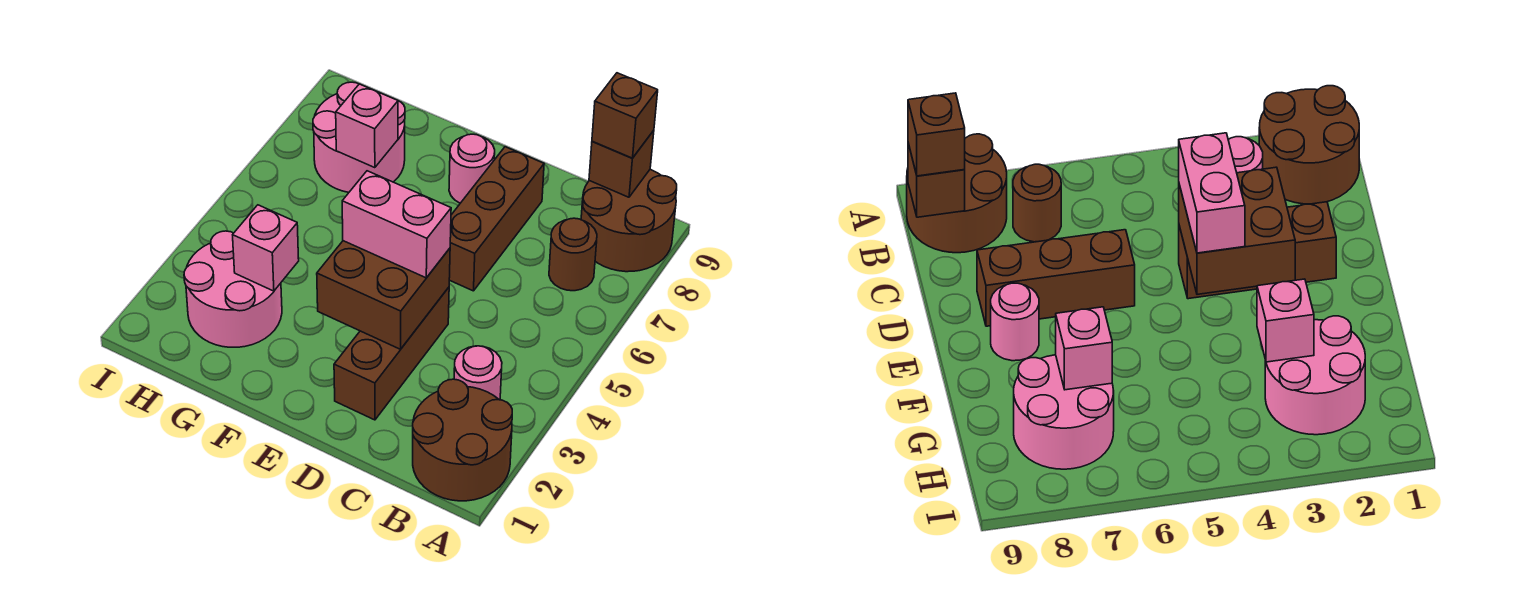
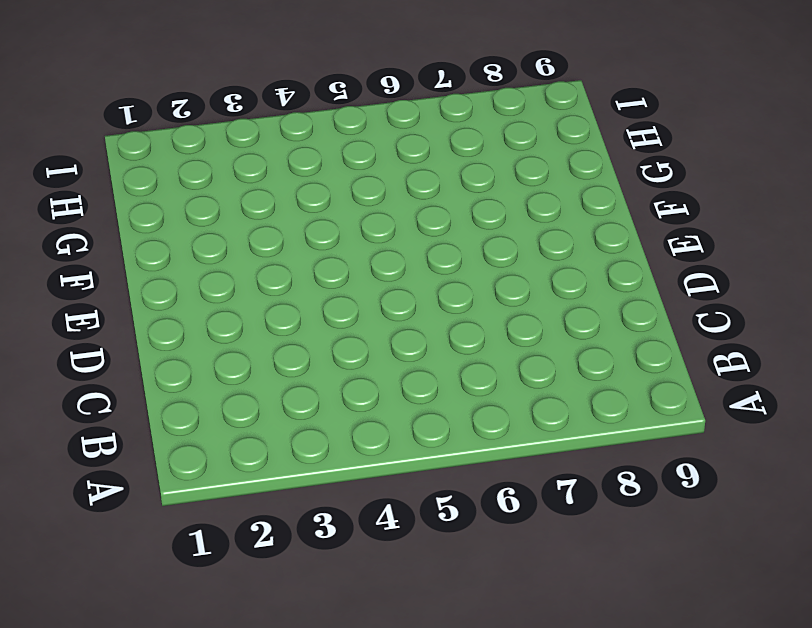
none -> brown 2x2 round brick [413,379,512,501]
none -> brown 2x2 round brick [581,169,677,272]
none -> pink 1x1 round brick [454,346,502,400]

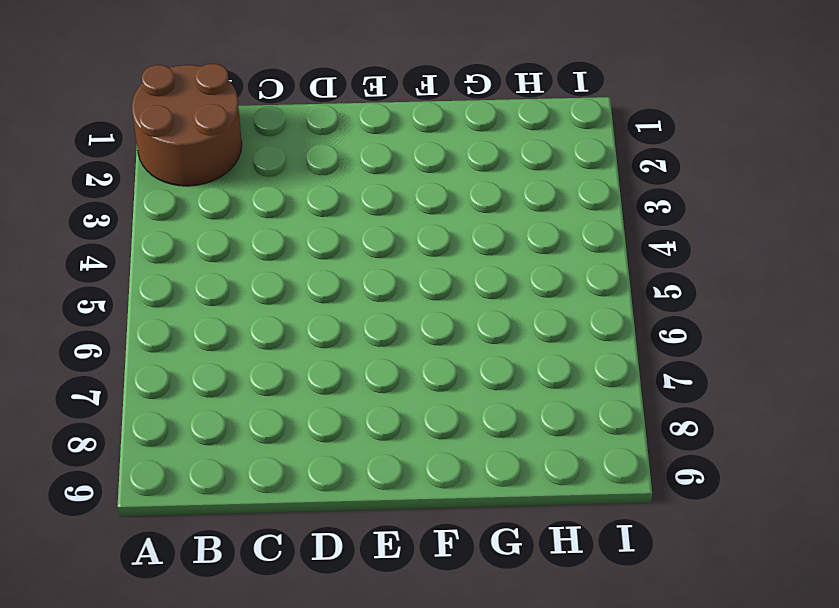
none -> brown 2x2 round brick [581,169,677,272]
none -> pink 1x1 round brick [454,346,502,400]
none -> brown 1x1 round brick [549,218,597,291]

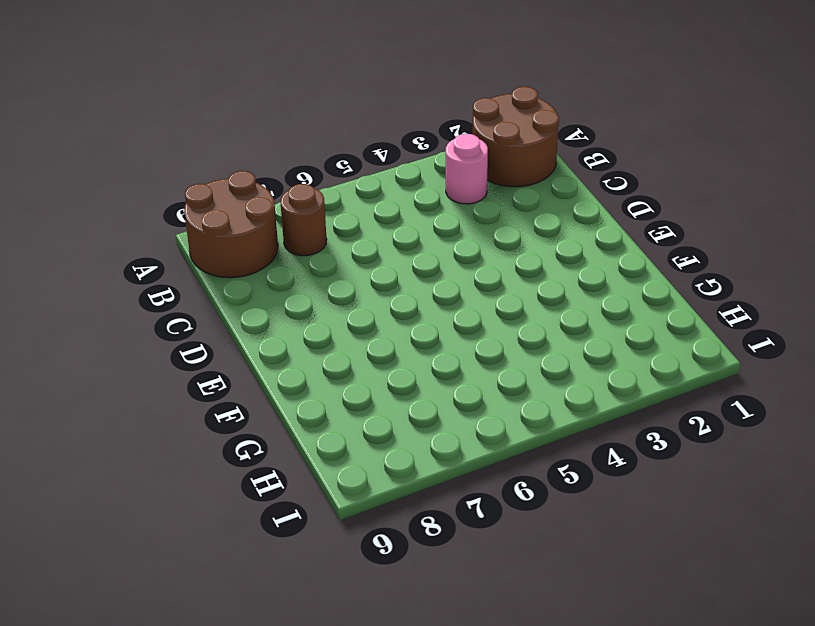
none -> brown 1x3 brick [334,287,449,420]
none -> brown 1x3 brick [449,147,544,291]
none -> pink 1x1 round brick [449,134,495,203]

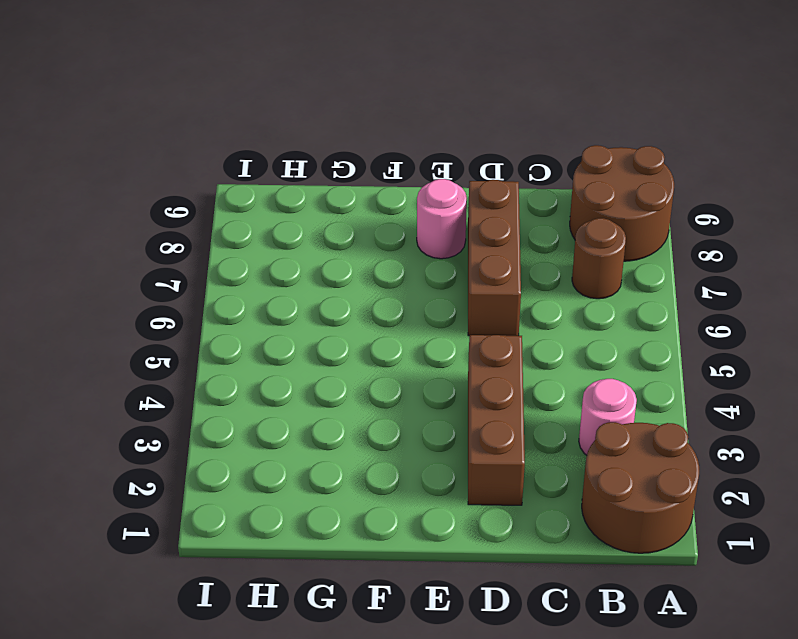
none -> pink 2x2 round brick [184,231,282,347]
none -> pink 2x2 round brick [313,82,405,192]
none -> brown 1x1 brick [589,130,654,197]

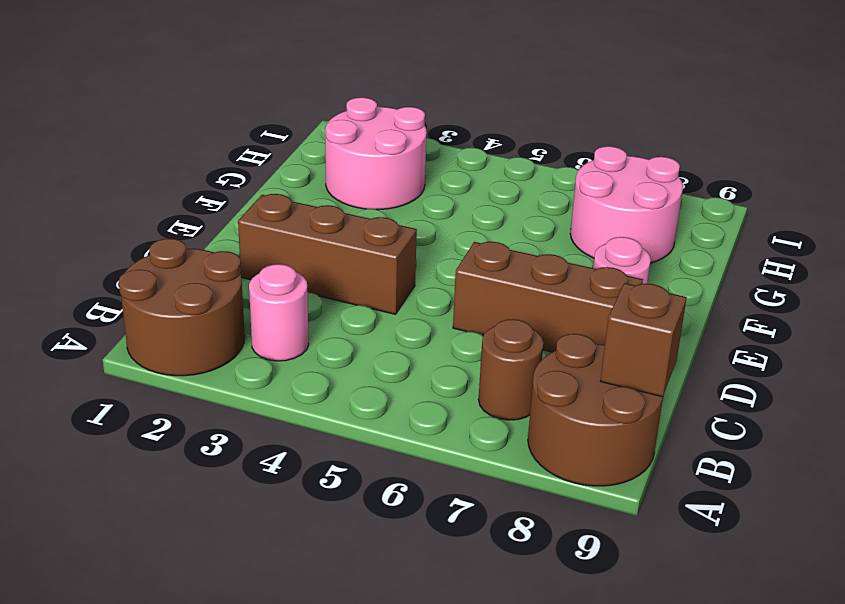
none -> brown 2x2 brick [317,241,450,349]
none -> pink 1x1 brick [233,205,299,291]
none -> pink 1x1 brick [336,84,398,168]

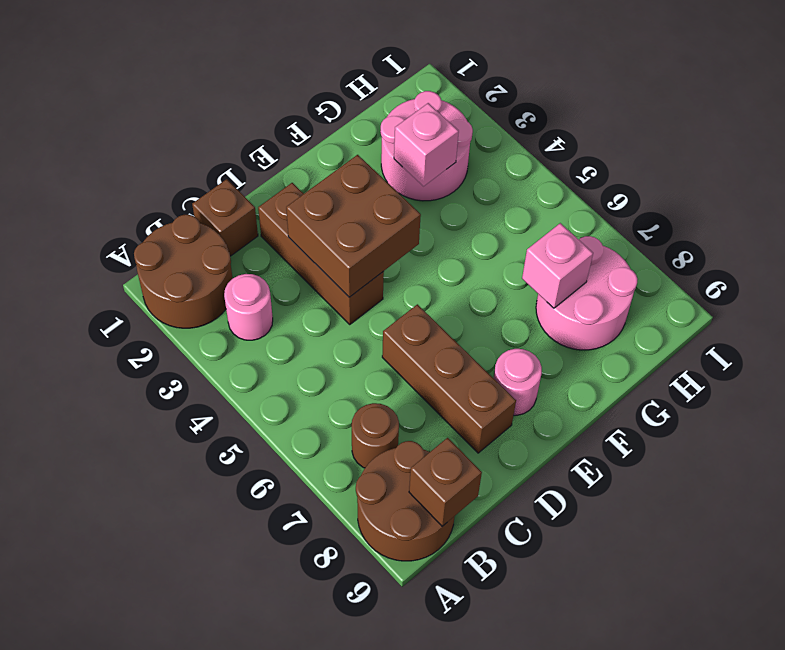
brown 1x1 brick [192,179,258,256] -> brown 1x1 brick moved to [592,73,658,158]
none -> pink 1x2 brick [342,171,451,278]

